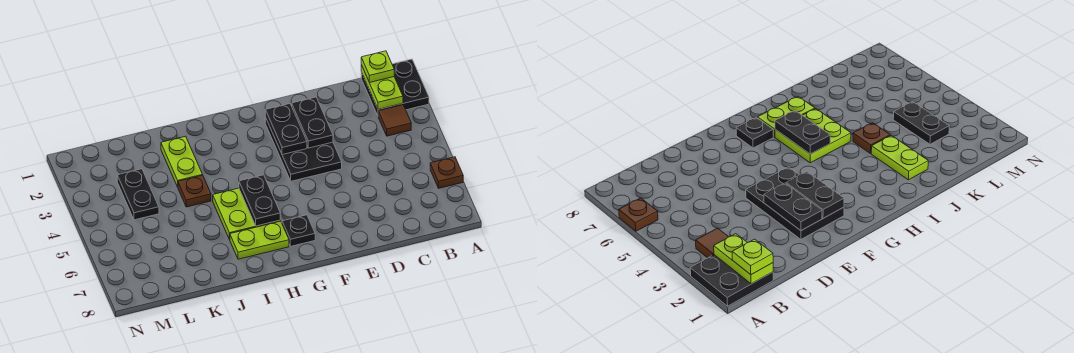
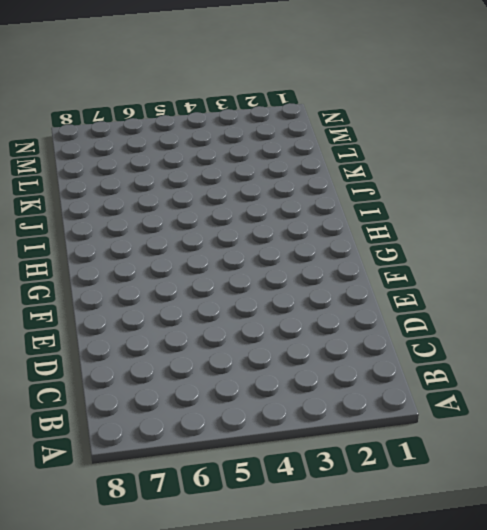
none -> black 2x2 plate [361,59,429,115]
none -> brown 1x1 plate [430,157,463,188]
none -> brown 1x1 tile [378,105,411,136]

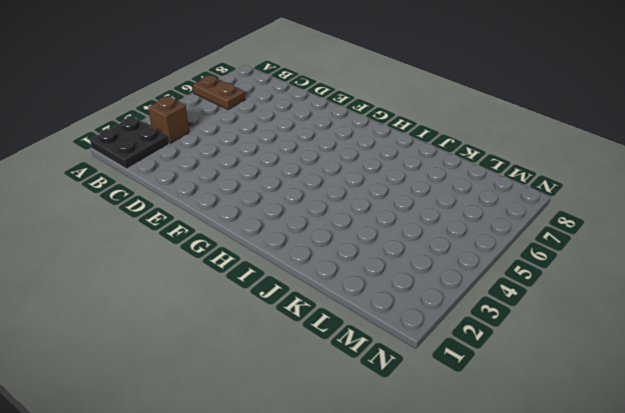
brown 1x2 plate [193,75,245,109] -> brown 1x1 plate [430,157,463,188]
brown 1x1 brick [148,97,189,144] -> brown 1x1 tile [378,105,411,136]
none -> black 2x3 plate [265,117,342,181]
none -> black 1x1 plate [282,215,315,246]
none -> lime 2x2 plate [213,188,280,240]

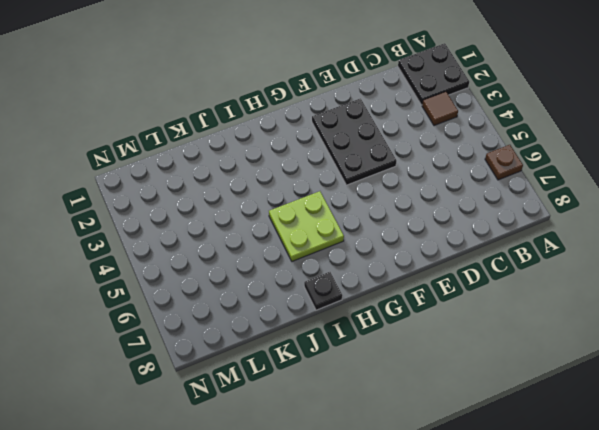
black 1x1 plate [304,272,342,310] -> black 1x1 plate moved to [282,215,315,246]
none -> lime 1x2 plate [230,221,289,259]
none -> lime 1x2 plate [161,136,202,187]
none -> brown 1x1 plate [178,175,211,207]

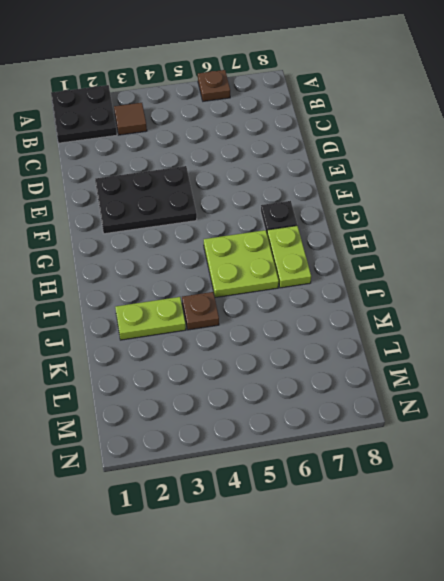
none -> black 1x2 plate [117,169,159,220]
none -> lime 1x2 plate [361,65,403,109]
none -> black 1x2 plate [292,97,333,148]

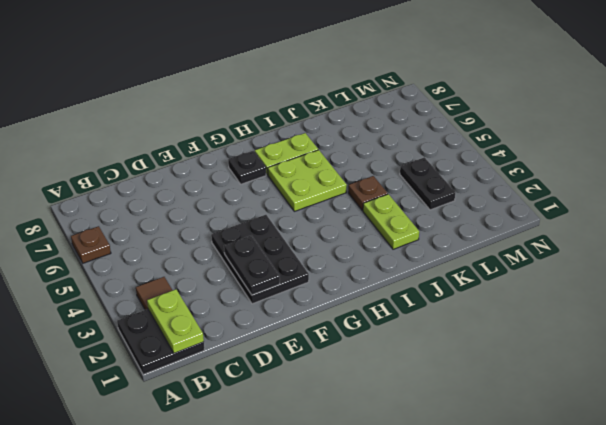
none -> black 1x2 plate [265,104,307,155]
none -> black 1x2 plate [239,175,280,226]
none -> lime 1x1 plate [361,51,394,83]

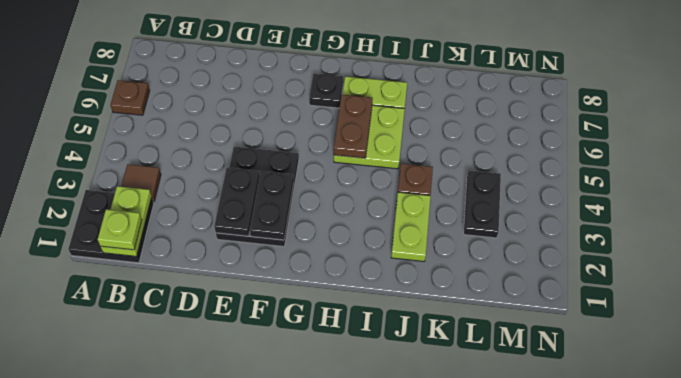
brown 1x2 plate [334,95,373,158] -> black 1x2 plate [239,175,280,226]

